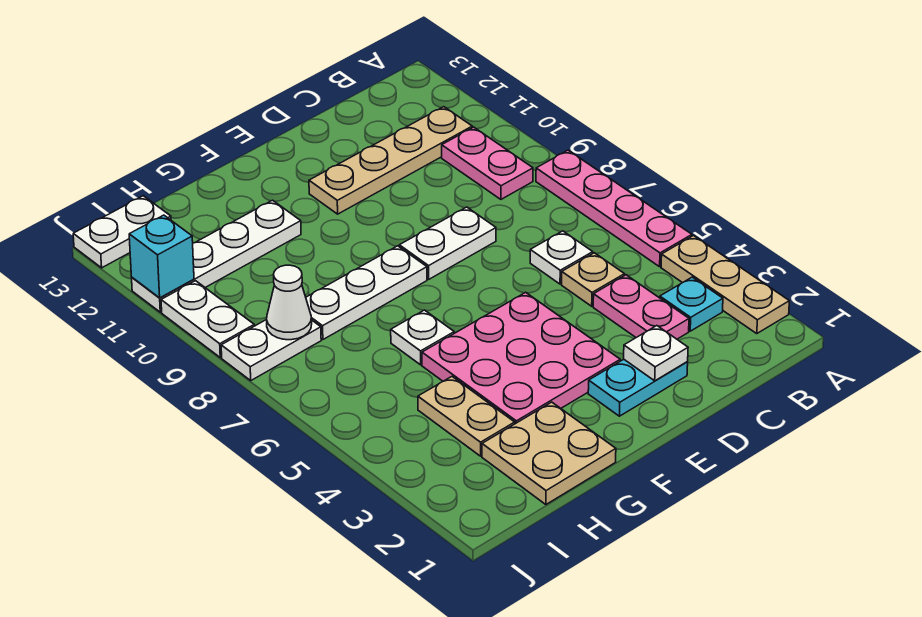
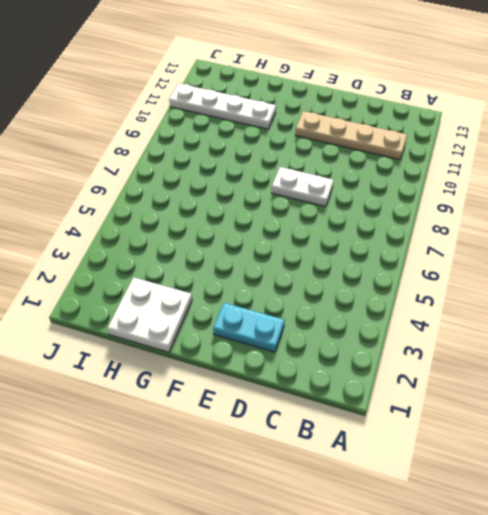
white 2x2 plate [108,277,192,352] -> tan 2x2 plate [482,402,616,505]
none -> tan 1x3 plate [661,236,789,334]
none -> pink 1x4 plate [536,150,692,267]
none -> cyan 1x1 plate [660,277,723,331]

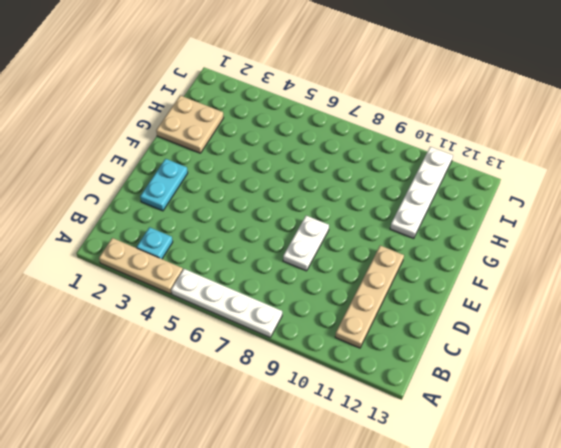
white 1x4 plate [171,269,282,337] -> pink 1x4 plate [536,150,692,267]
none -> pink 1x2 plate [442,127,533,199]
none -> pink 1x2 plate [593,275,689,339]
none -> tan 1x1 plate [562,253,625,306]

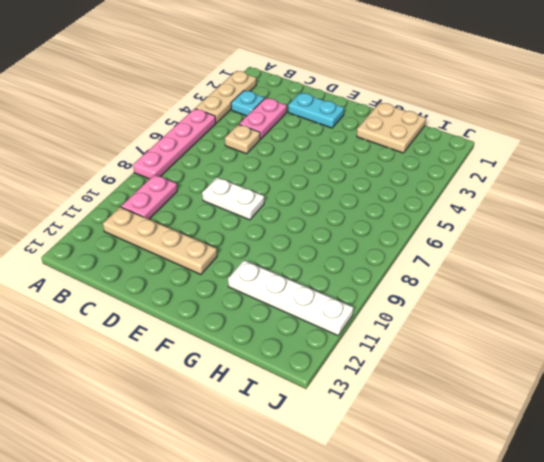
none -> white 1x1 plate [530,231,593,284]
none -> pink 3x3 plate [422,292,620,424]
none -> white 1x3 plate [306,246,427,339]

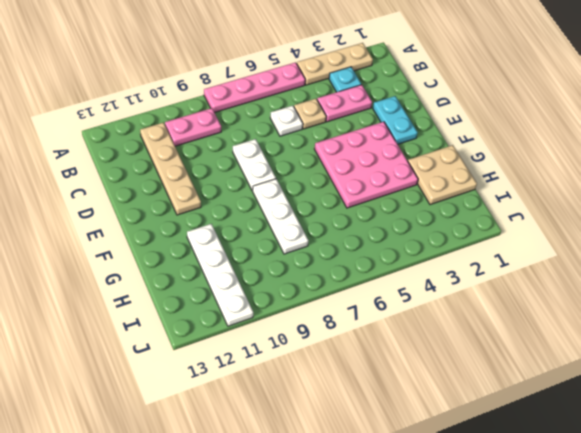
none -> white 1x1 plate [391,310,454,365]
none -> tan 1x2 plate [418,377,515,456]
none -> white 1x2 plate [221,319,321,380]

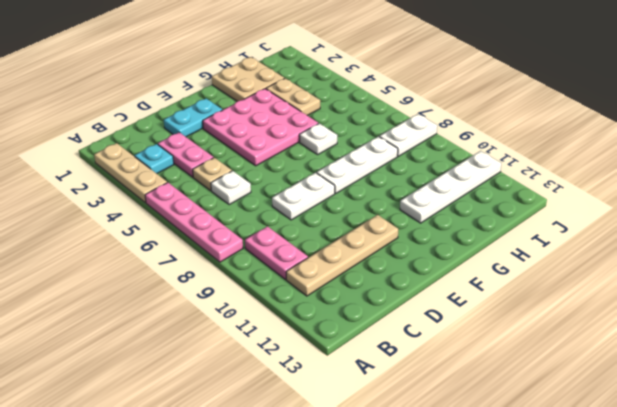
none -> white 1x2 plate [73,196,171,268]
none -> white 1x2 plate [161,281,254,358]
none -> white 1x1 plate [624,326,688,381]

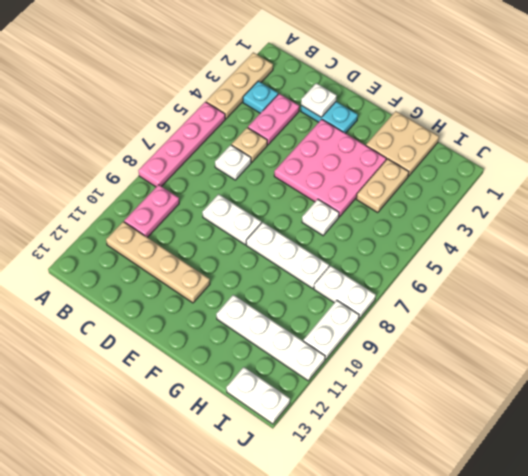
none -> white 1x1 cone [267,265,312,340]
none -> cyan 1x1 brick [129,215,194,298]

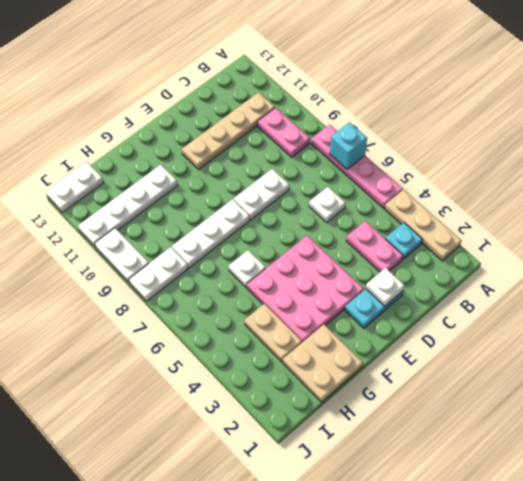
cyan 1x1 brick [330,122,367,169] -> cyan 1x1 brick moved to [129,215,194,298]
none -> tan 1x1 plate [562,253,625,306]
none -> white 1x1 cone [267,265,312,340]

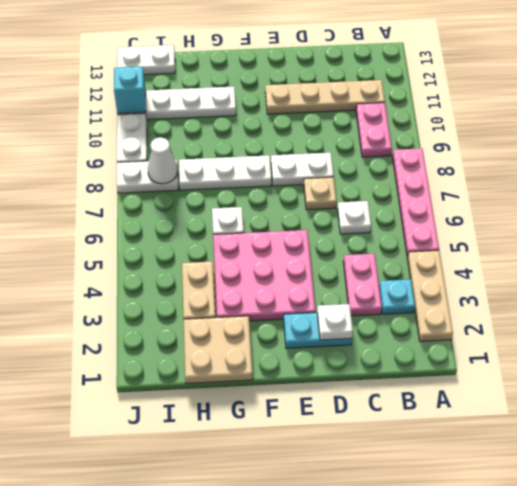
tan 1x1 plate [304,177,336,210] -> tan 1x1 plate moved to [562,253,625,306]

